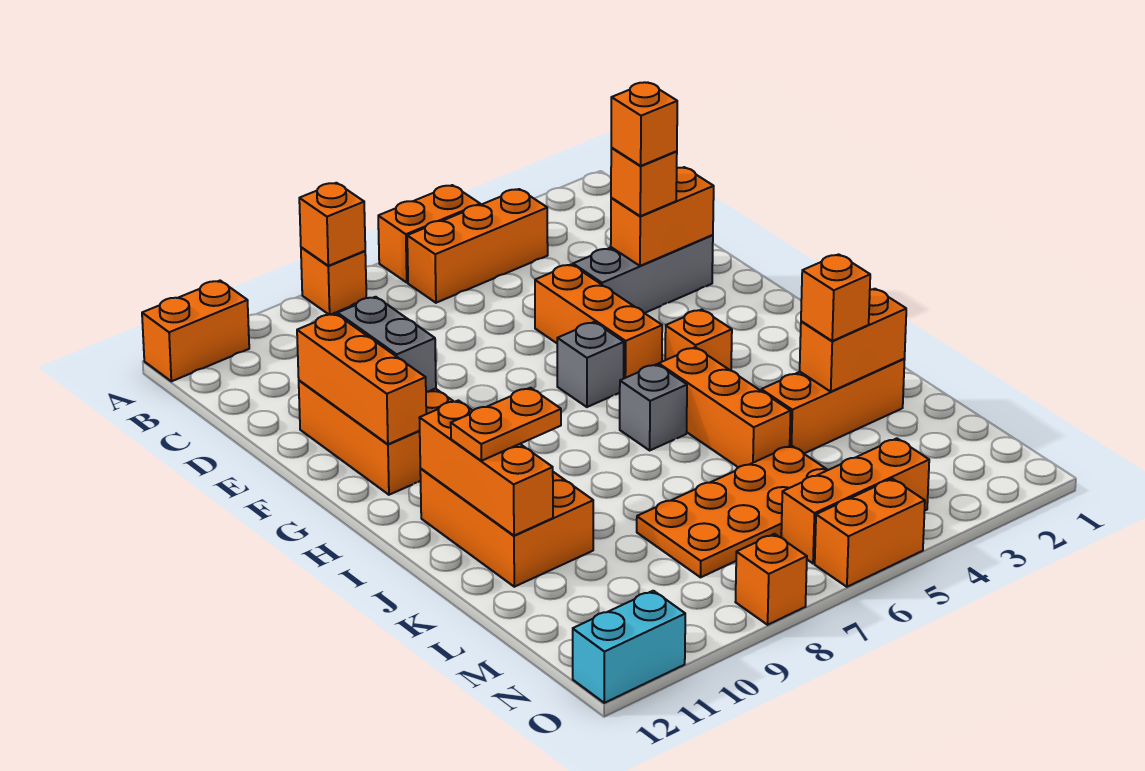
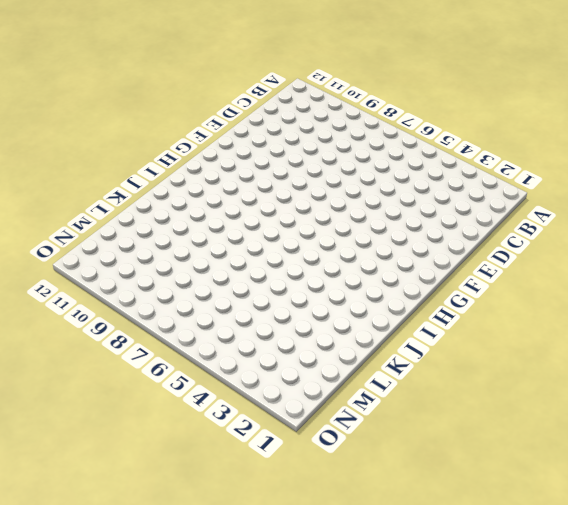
none -> orange 1x2 brick [378,185,480,282]
none -> orange 1x1 brick [301,247,366,315]
none -> orange 1x2 brick [142,281,249,381]

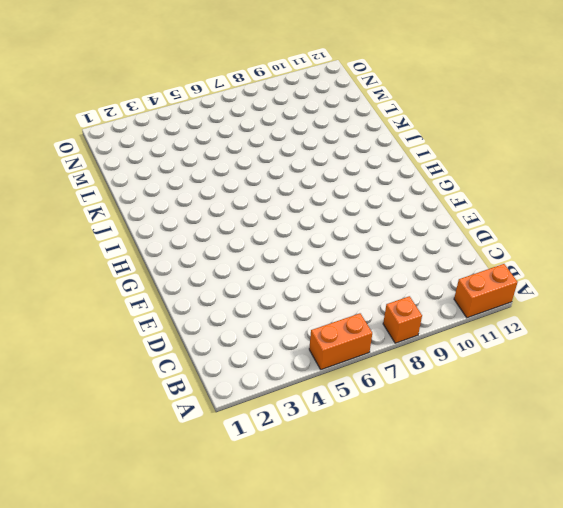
none -> orange 1x3 brick [407,189,548,303]
none -> grey 1x3 brick [573,235,713,313]
none -> orange 1x3 brick [535,264,662,378]

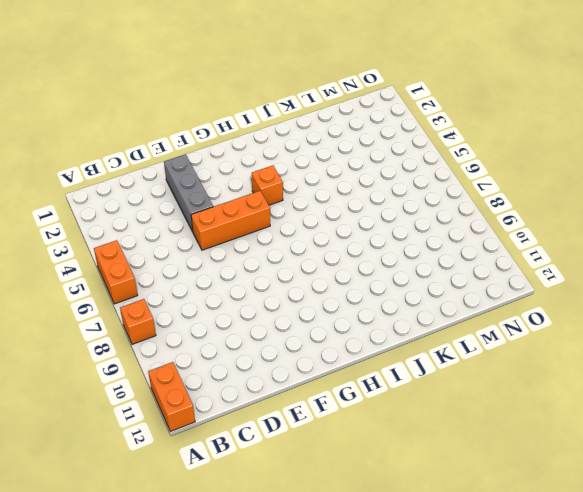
none -> orange 1x3 brick [407,189,548,303]
none -> orange 2x3 brick [299,380,454,495]
none -> grey 1x1 brick [557,322,624,407]

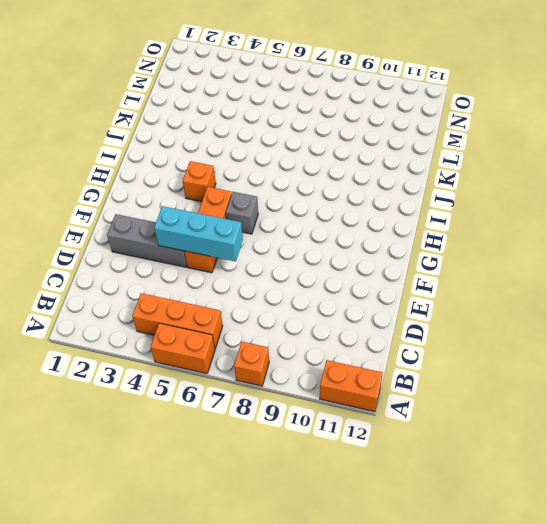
cyan 1x3 brick [154,206,243,261] -> none
none -> orange 2x3 brick [299,380,454,495]
none -> orange 1x3 brick [659,347,791,468]
none -> grey 1x1 brick [620,364,687,450]

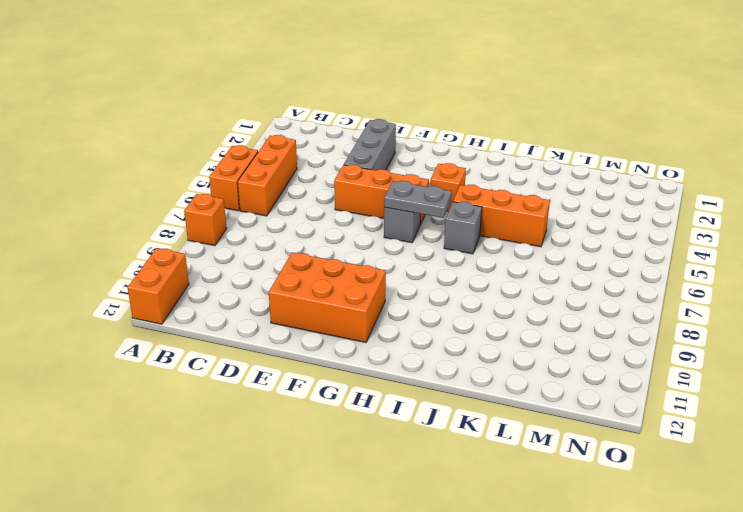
grey 1x2 plate [384,181,452,218] -> none
none -> orange 2x3 brick [420,469,593,587]
none -> orange 1x3 brick [761,359,905,453]
none -> orange 2x4 plate [637,445,827,577]

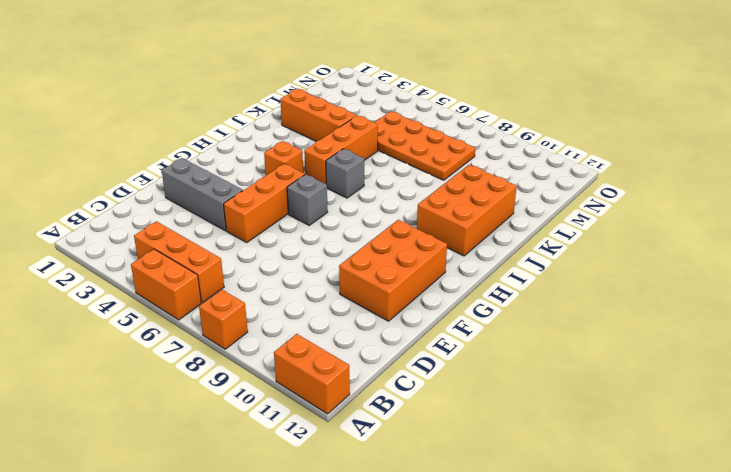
none -> orange 1x3 brick [781,438,929,563]
none -> orange 1x2 brick [815,479,925,587]
none -> orange 1x1 brick [736,534,807,625]

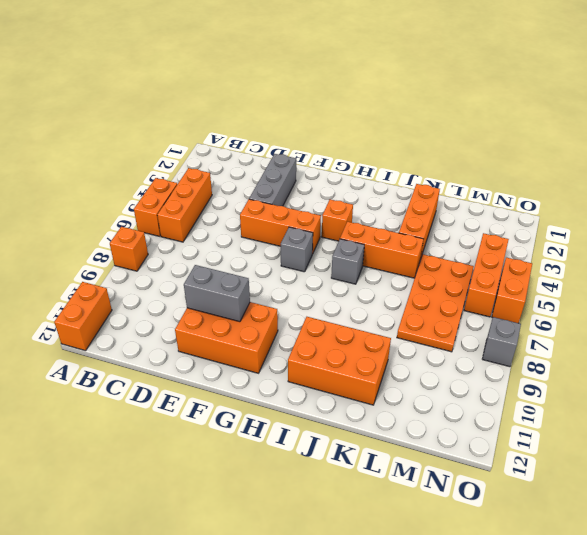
grey 1x1 brick [482,317,521,367] -> orange 1x1 brick [736,534,807,625]
none -> cyan 1x2 brick [573,591,685,703]
none -> orange 1x1 brick [299,183,365,266]
none -> orange 1x2 brick [611,167,714,266]

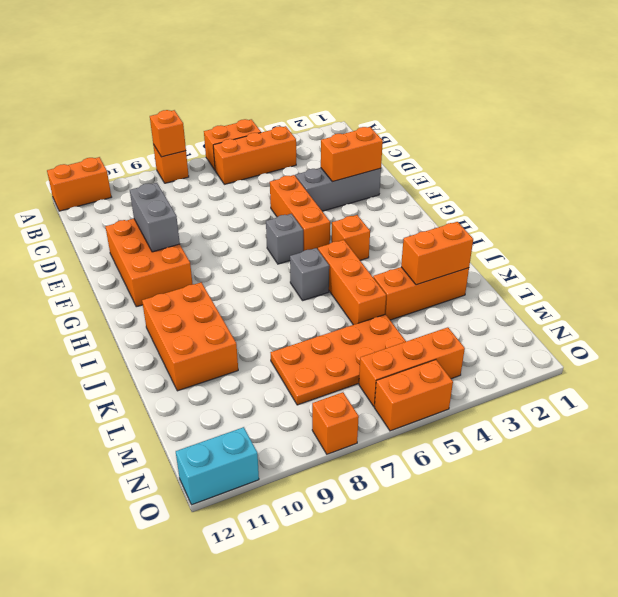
none -> orange 1x3 brick [297,314,426,444]
none -> orange 1x3 brick [420,400,553,536]
none -> orange 1x1 brick [611,148,677,216]

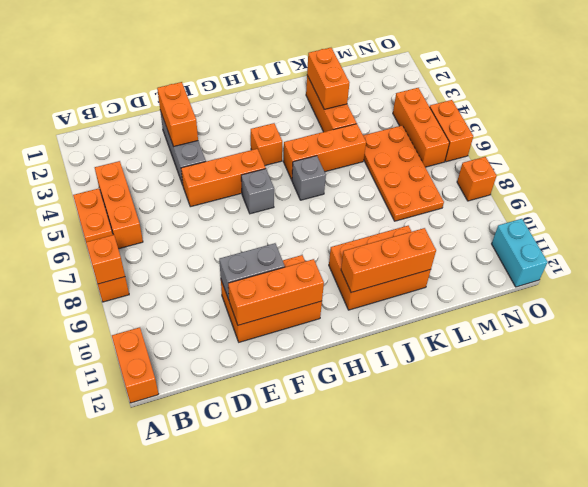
none -> orange 1x1 brick [611,148,677,216]
none -> orange 1x2 plate [451,388,561,461]
none -> orange 1x1 brick [801,254,870,341]

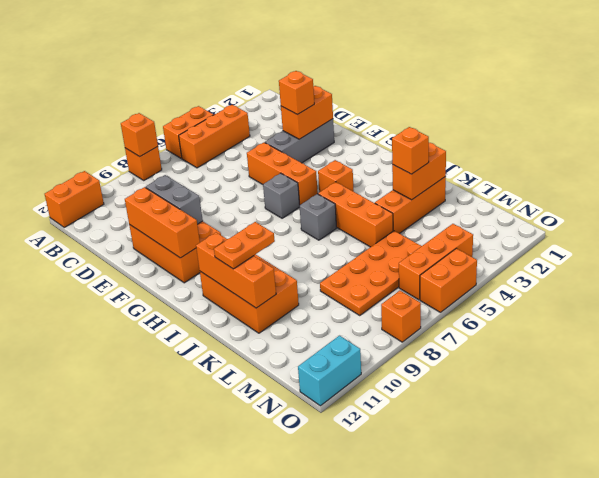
none -> orange 1x1 brick [611,82,677,166]

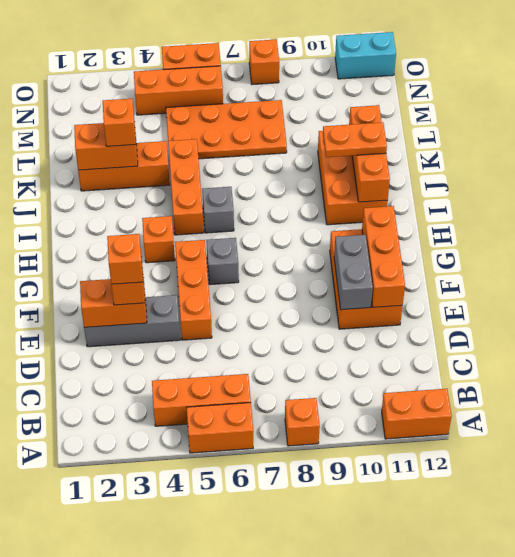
none -> orange 1x1 brick [299,183,365,266]

